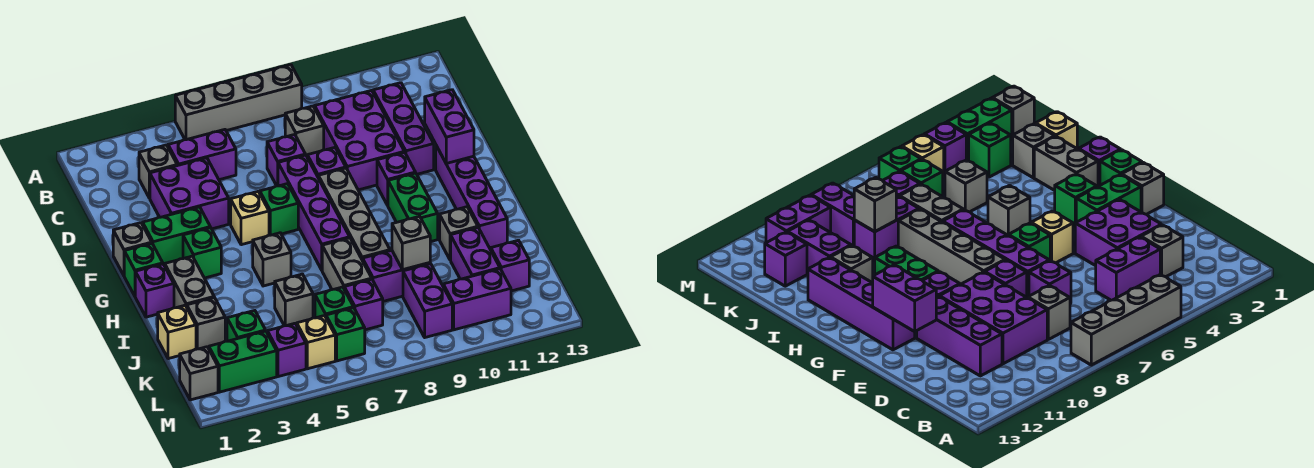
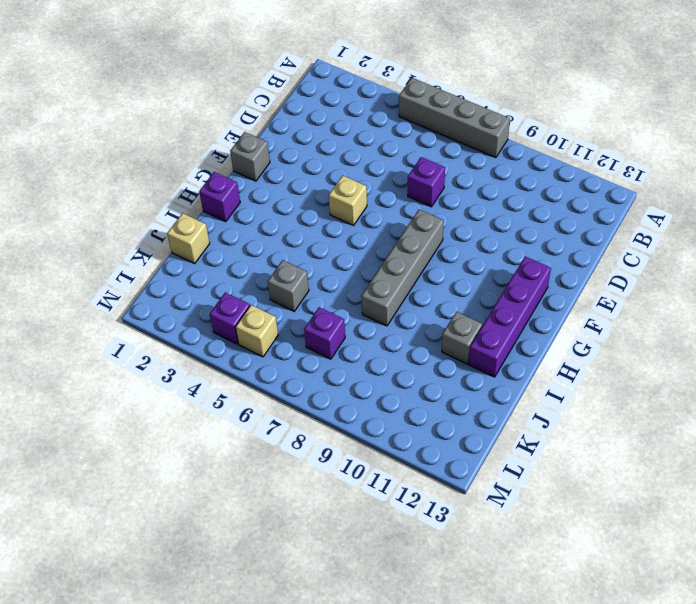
none -> grey 1x1 brick [139,145,177,198]
none -> purple 1x2 brick [168,130,236,180]
none -> grey 1x1 brick [285,106,324,156]
none -> purple 2x3 brick [315,90,404,190]

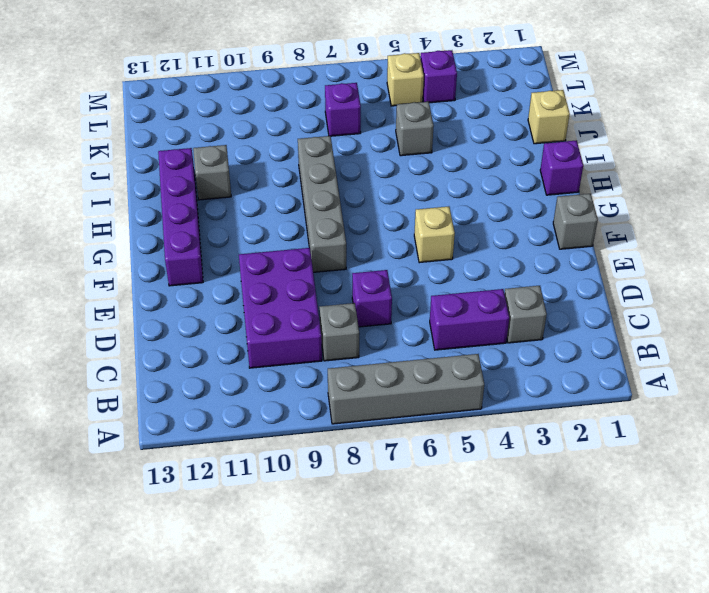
none -> purple 1x3 brick [373,83,434,174]
none -> purple 2x2 brick [150,158,229,229]
none -> purple 1x4 brick [278,155,350,270]
none -> purple 1x1 brick [307,148,346,177]

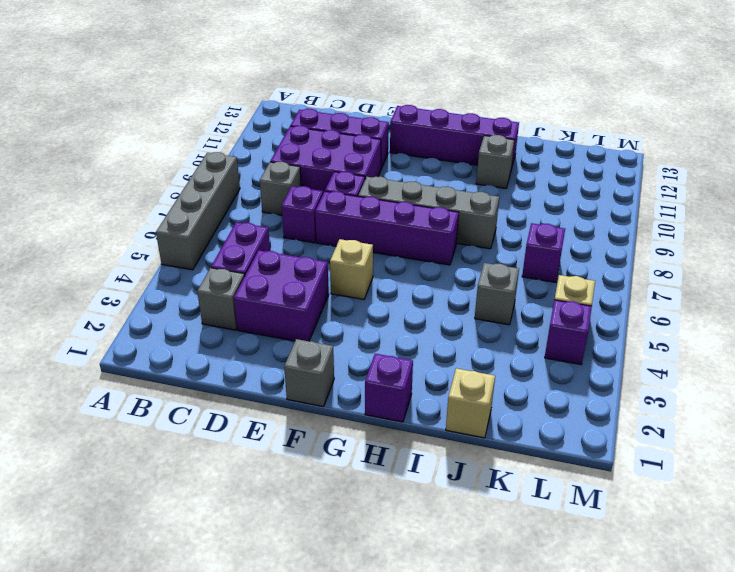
none -> green 1x2 brick [143,207,210,265]
none -> green 1x1 brick [260,184,298,235]
none -> purple 1x1 brick [377,152,415,205]
none -> green 1x1 brick [124,243,163,296]

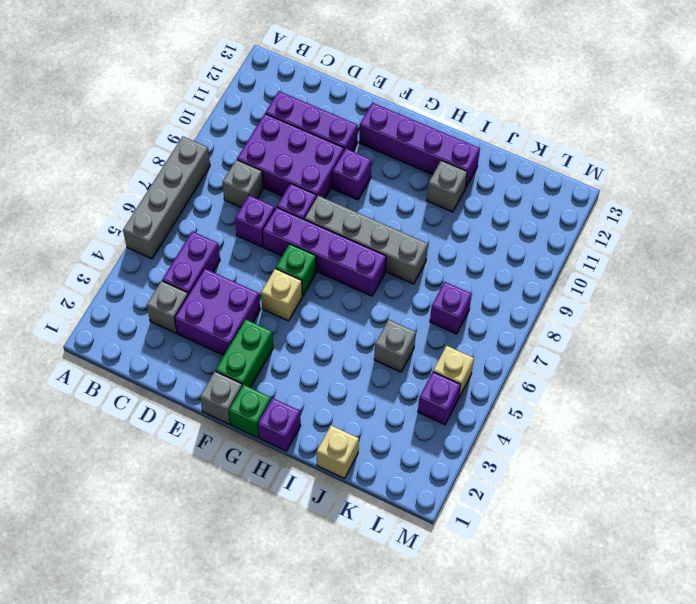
none -> green 1x1 brick [183,228,221,278]
none -> green 1x2 brick [388,173,438,242]
none -> grey 1x2 brick [164,256,214,308]
none -> grey 1x1 brick [253,233,291,286]

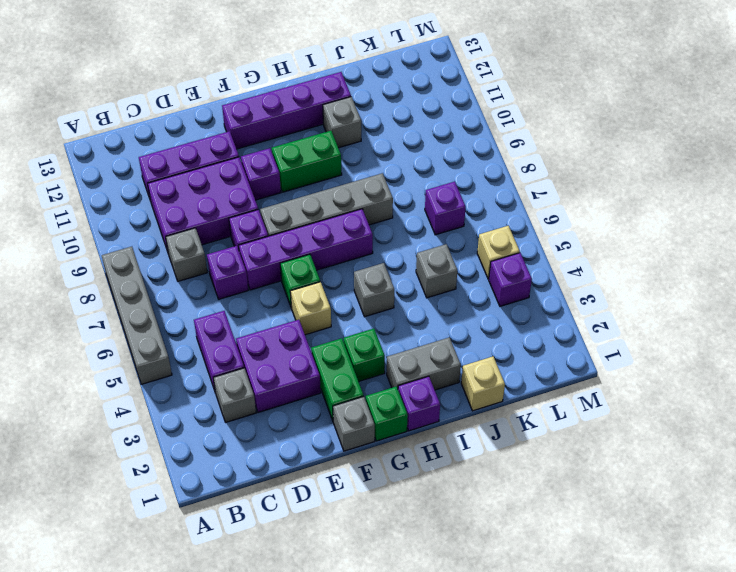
none -> grey 1x2 brick [322,238,372,290]
none -> grey 1x1 brick [187,298,225,349]
none -> purple 1x2 brick [363,250,430,301]
none -> purple 1x2 brick [451,228,500,279]

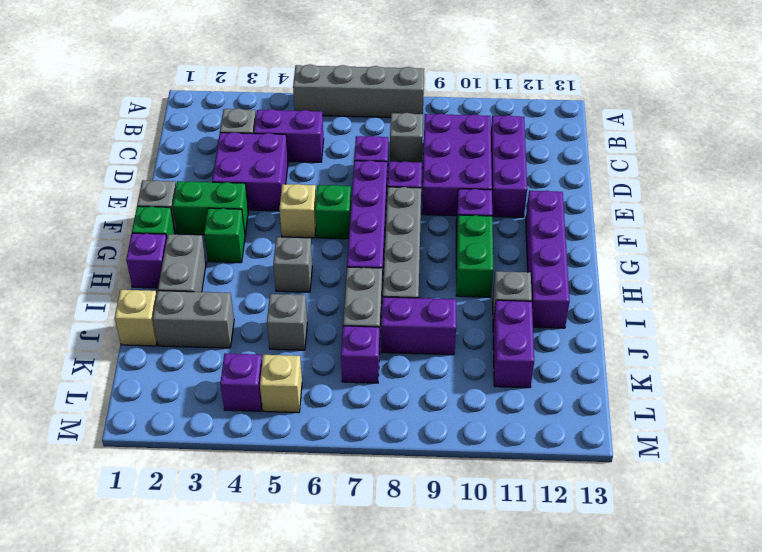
grey 1x2 brick [153,291,234,348] -> grey 1x1 brick [187,298,225,349]
none -> green 1x1 brick [227,311,266,341]
none -> green 1x1 brick [315,287,353,318]
none -> purple 1x2 brick [403,264,452,337]
none -> purple 1x1 brick [491,240,529,291]

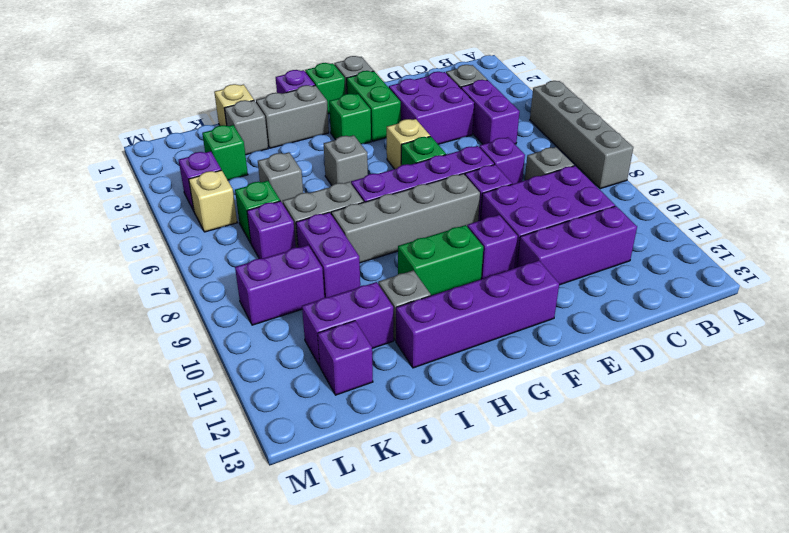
none -> grey 1x1 brick [180,347,218,400]
none -> green 1x2 brick [209,331,277,392]
none -> green 1x1 brick [326,308,365,361]
none -> purple 1x2 brick [443,269,511,330]

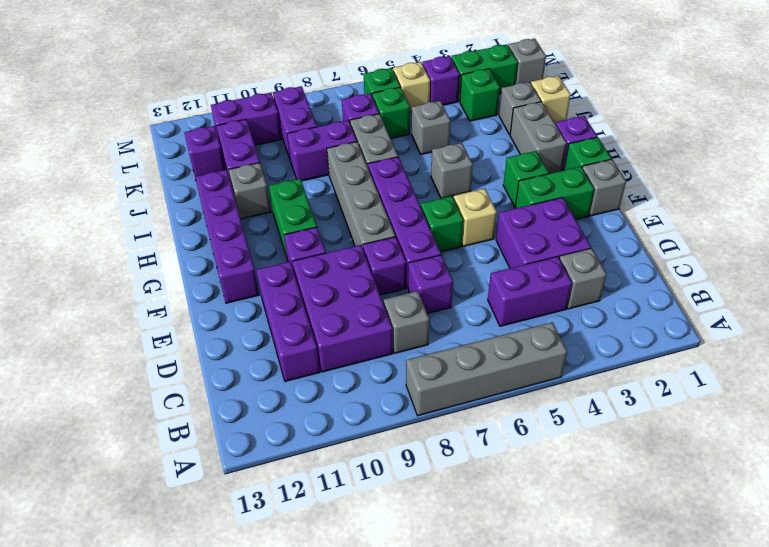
none -> purple 1x2 brick [425,90,474,163]
none -> grey 1x1 brick [392,216,430,270]

